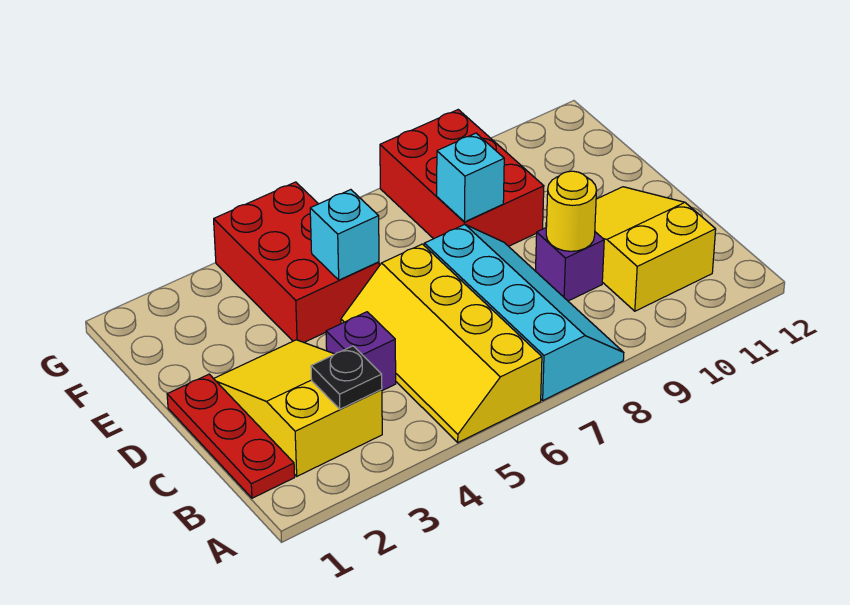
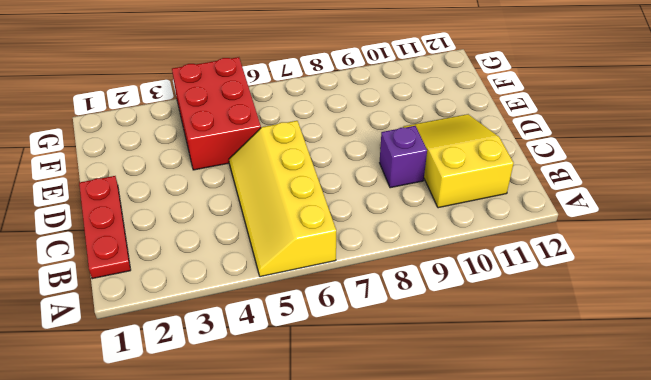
none -> cyan 2x4 slope [424,224,624,400]
none -> yellow 2x3 slope [214,340,382,476]
none -> purple 1x1 brick [326,312,396,391]

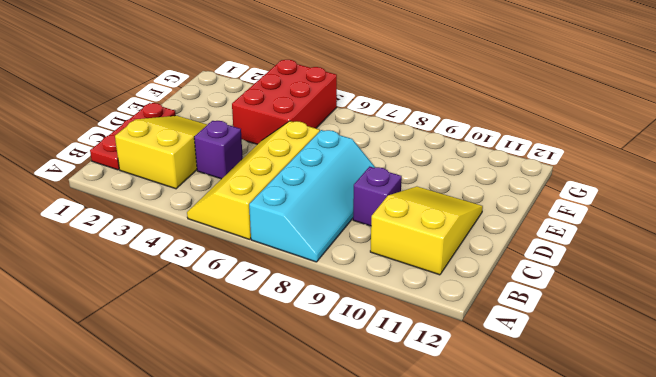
none -> red 2x3 brick [380,110,544,246]
none -> black 1x1 plate [311,346,382,409]
none -> yellow 1x1 round brick [546,171,597,251]

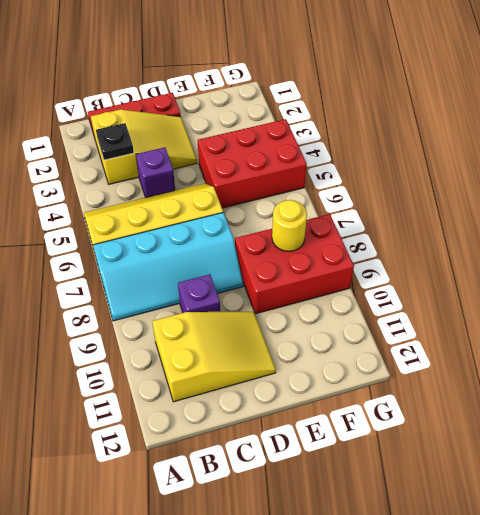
yellow 1x1 round brick [272,200,307,252] -> yellow 1x1 round brick moved to [546,171,597,251]
none -> cyan 1x1 brick [310,190,379,280]
none -> cyan 1x1 brick [437,133,504,222]

